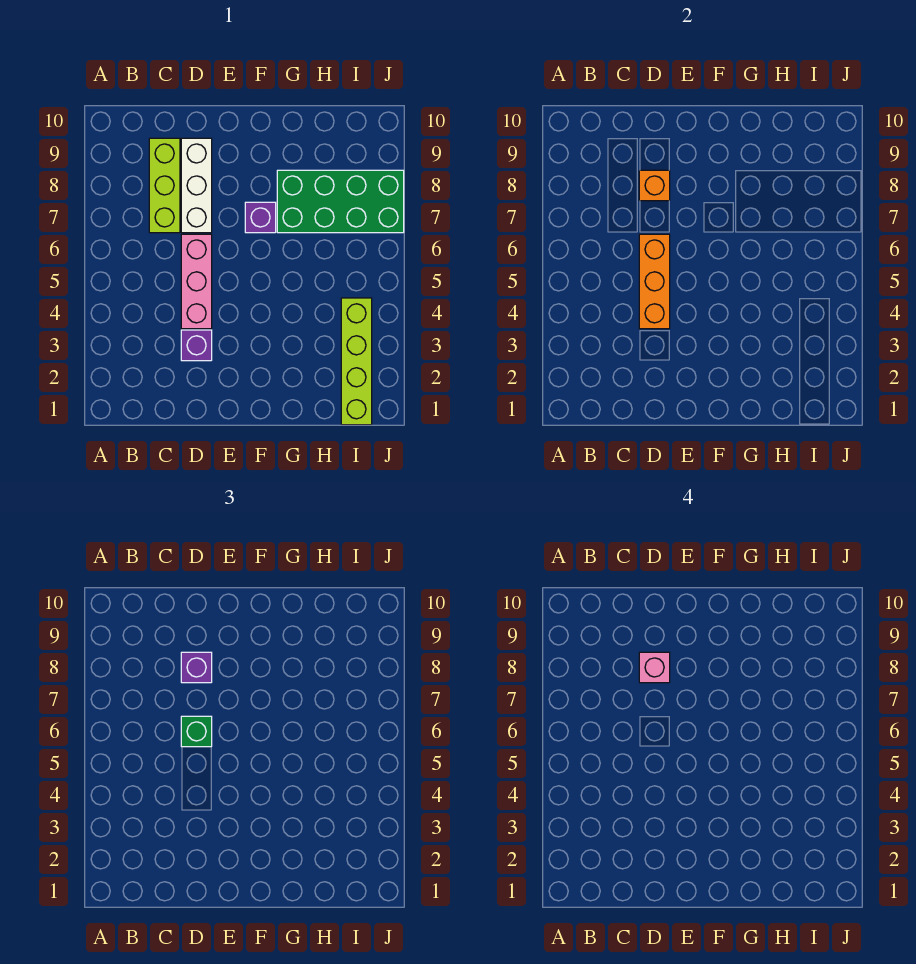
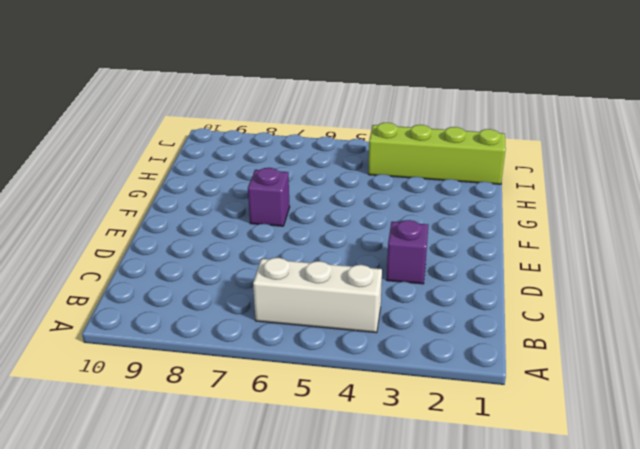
white 1x3 brick [253,258,382,333] -> white 1x3 brick moved to [181,138,212,233]
none -> lime 1x3 brick [149,138,180,233]
none -> pink 1x3 brick [181,234,212,329]
none -> green 2x4 brick [277,170,404,233]

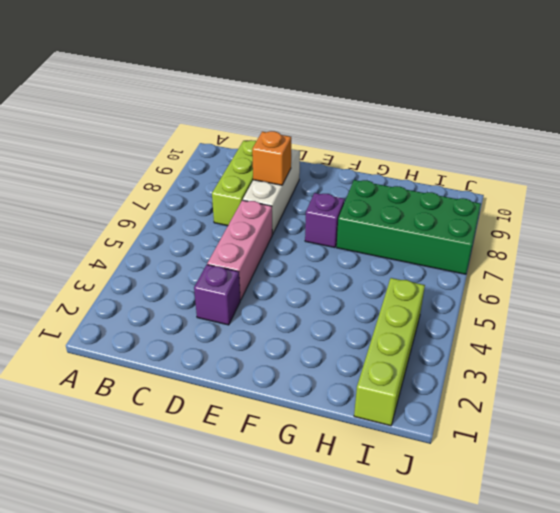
none -> orange 1x3 brick [639,234,670,329]
none -> green 1x1 brick [181,716,212,747]
none -> purple 1x1 brick [181,652,212,683]

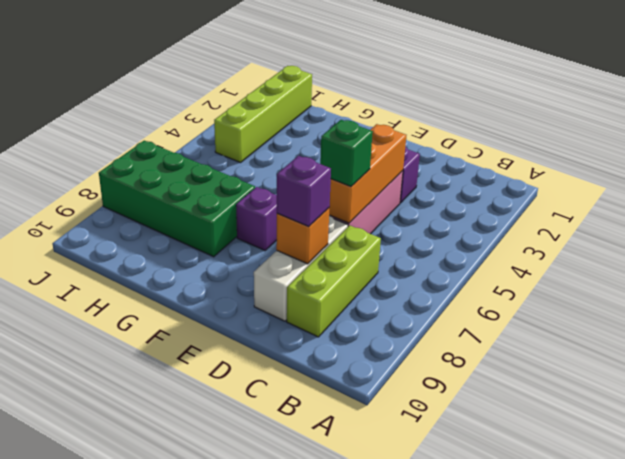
none -> pink 1x1 brick [639,652,670,683]

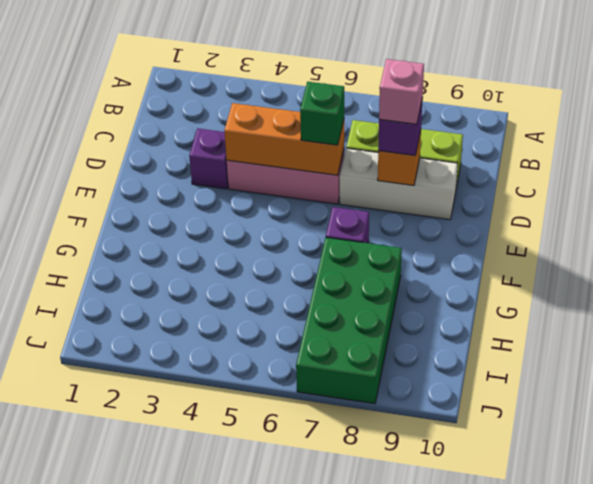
none -> lime 1x4 brick [341,298,372,425]

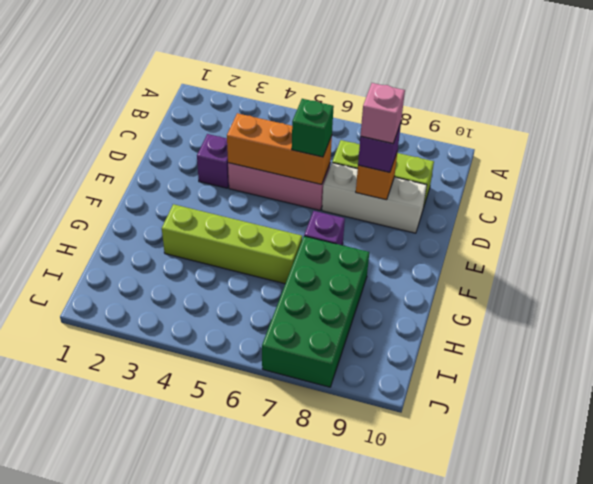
lime 1x4 brick [162,204,302,284] -> lime 1x4 brick moved to [341,298,372,425]

